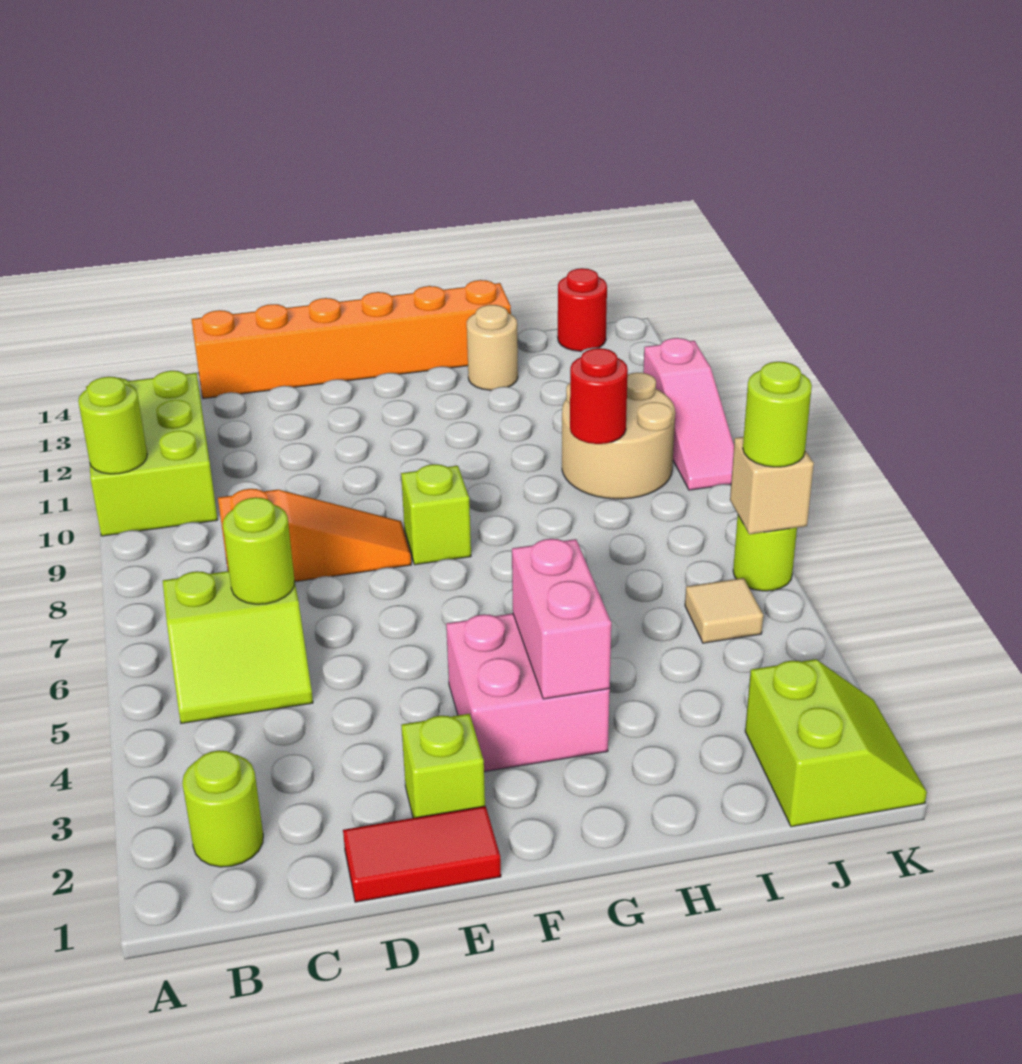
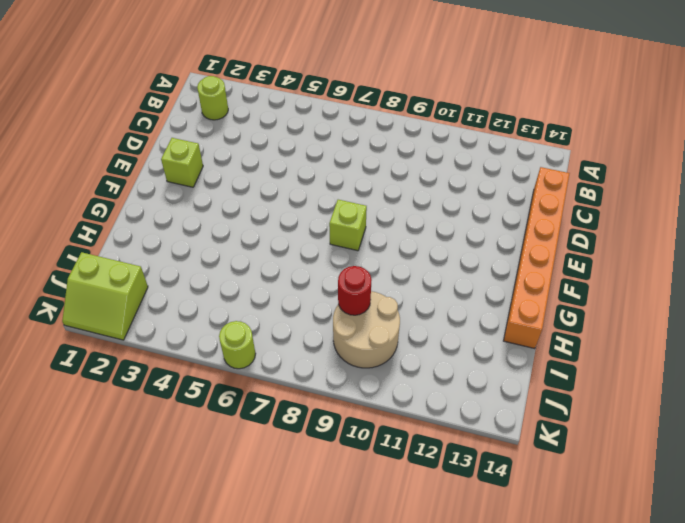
none -> lime 2x3 brick [86,371,218,536]
none -> lime 2x2 slope [163,571,313,723]
none -> orange 1x3 slope [218,489,411,582]

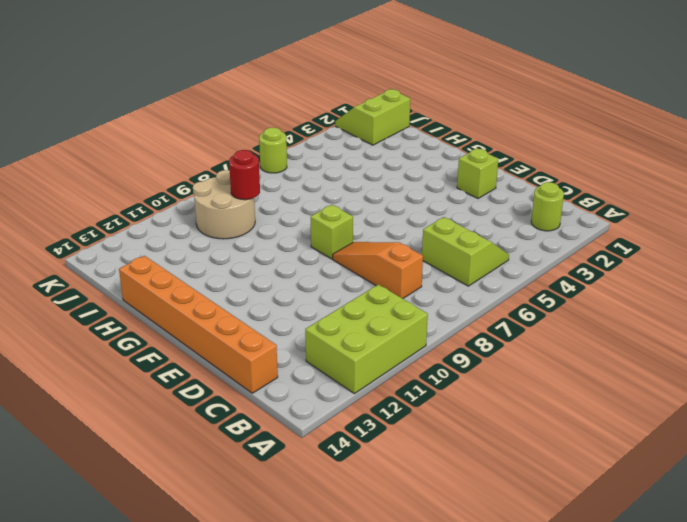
none -> red 1x2 tile [343,806,501,902]
none -> pink 2x2 brick [446,613,610,772]
none -> tan 1x1 round brick [467,305,518,390]

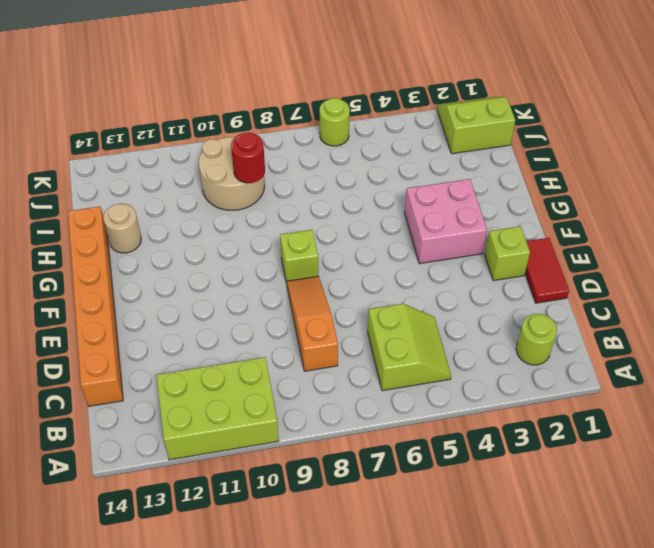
none -> tan 1x1 tile [685,578,763,643]
none -> red 1x1 round brick [558,268,607,351]
none -> pink 1x3 slope [643,338,734,490]

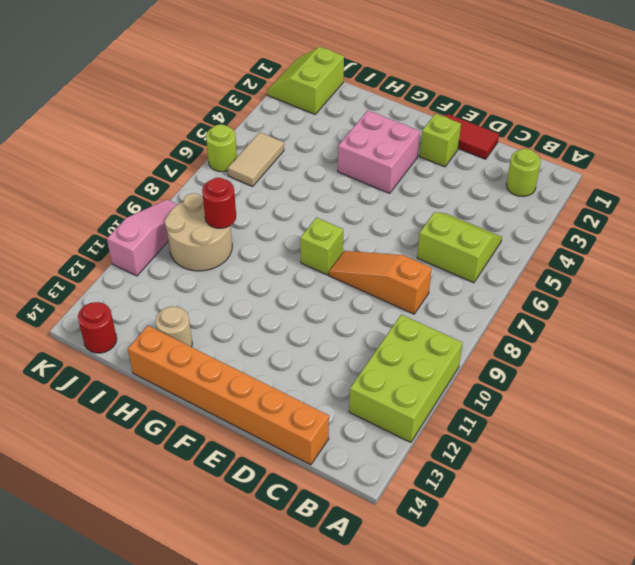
tan 1x2 tile [228,132,284,186] -> tan 1x1 tile [685,578,763,643]
none -> lime 1x1 round brick [78,377,147,474]
none -> lime 1x1 round brick [223,497,295,604]
none -> pink 1x2 brick [512,539,611,699]

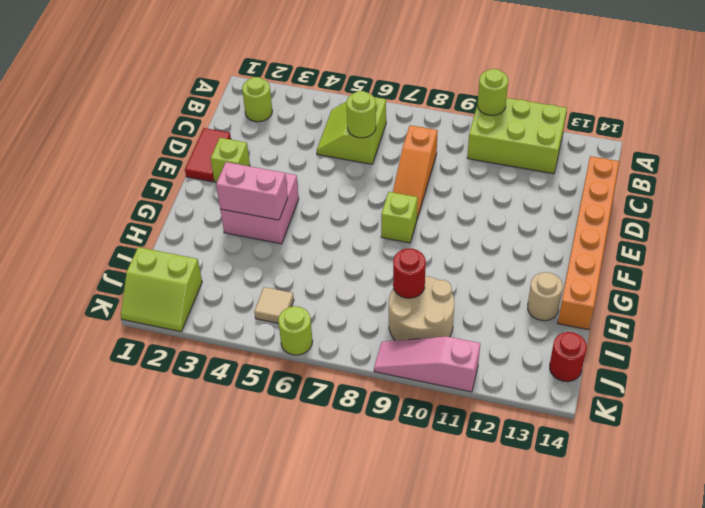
none -> tan 1x1 brick [730,437,814,534]
none -> lime 1x1 round brick [743,362,812,467]

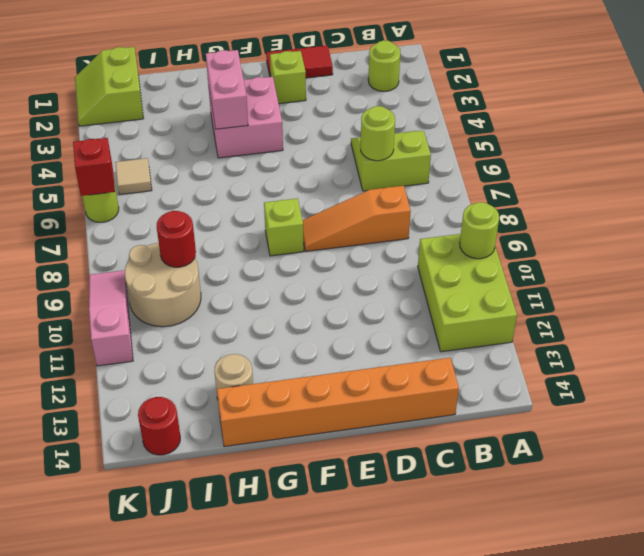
red 1x1 brick [73,138,115,196] -> tan 1x1 brick [730,437,814,534]
none -> lime 1x1 round brick [743,362,812,467]

